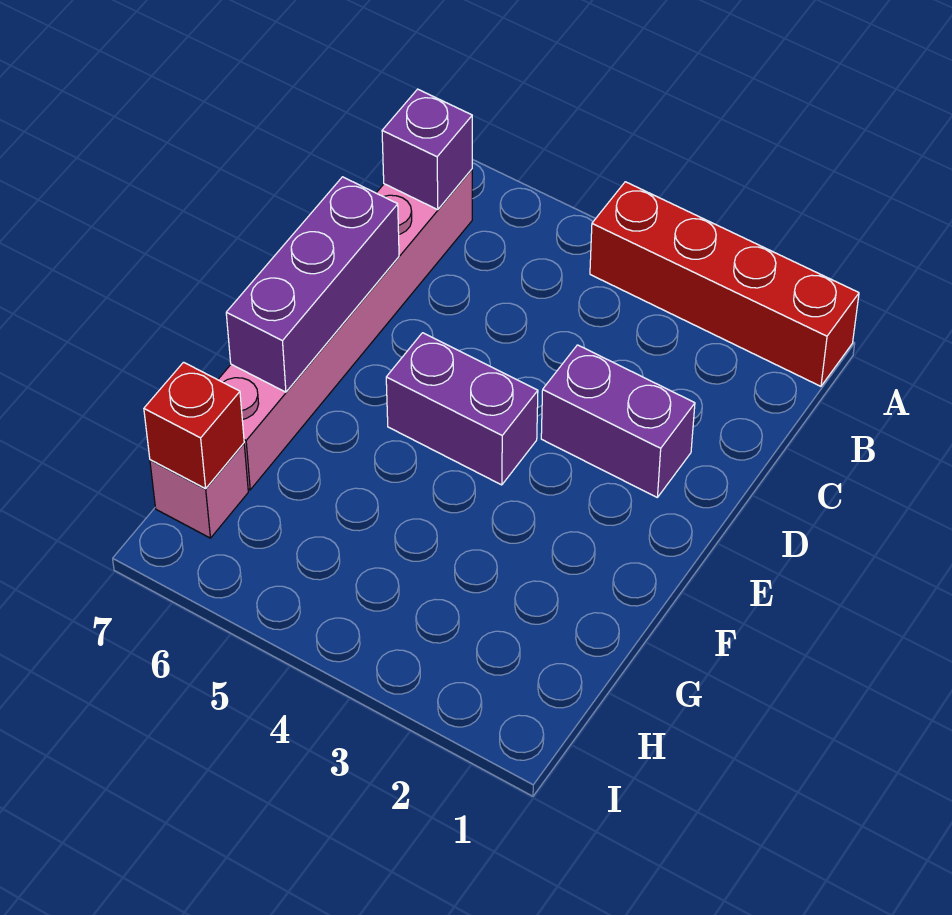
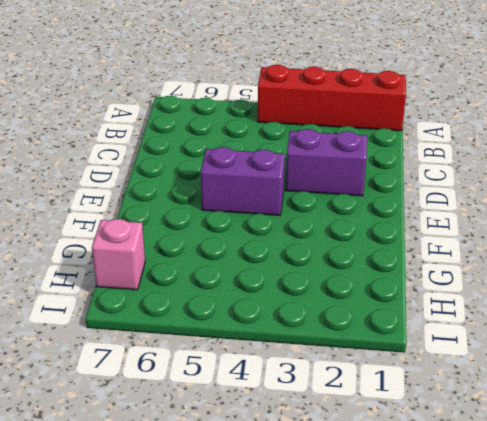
none -> pink 1x6 brick [218,169,472,490]
none -> purple 1x1 brick [382,89,472,210]

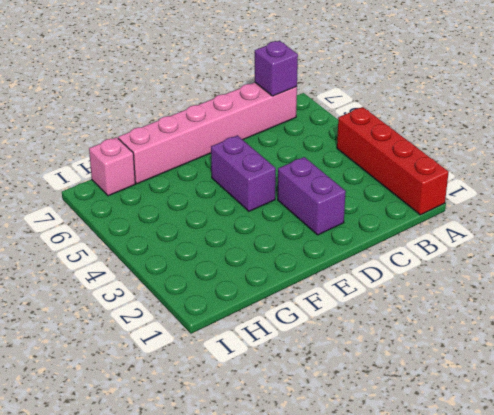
none -> purple 1x3 brick [226,177,399,392]
none -> red 1x1 brick [144,362,244,489]

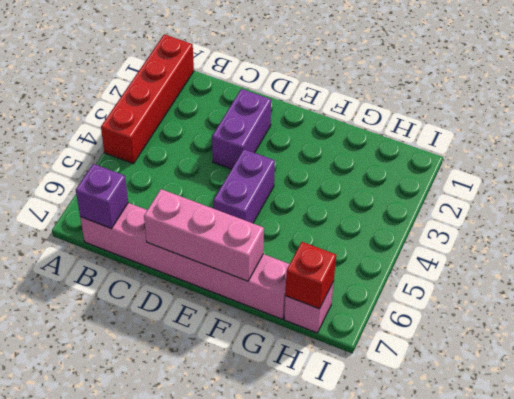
pink 1x3 brick [144,189,264,281] -> purple 1x3 brick [226,177,399,392]

